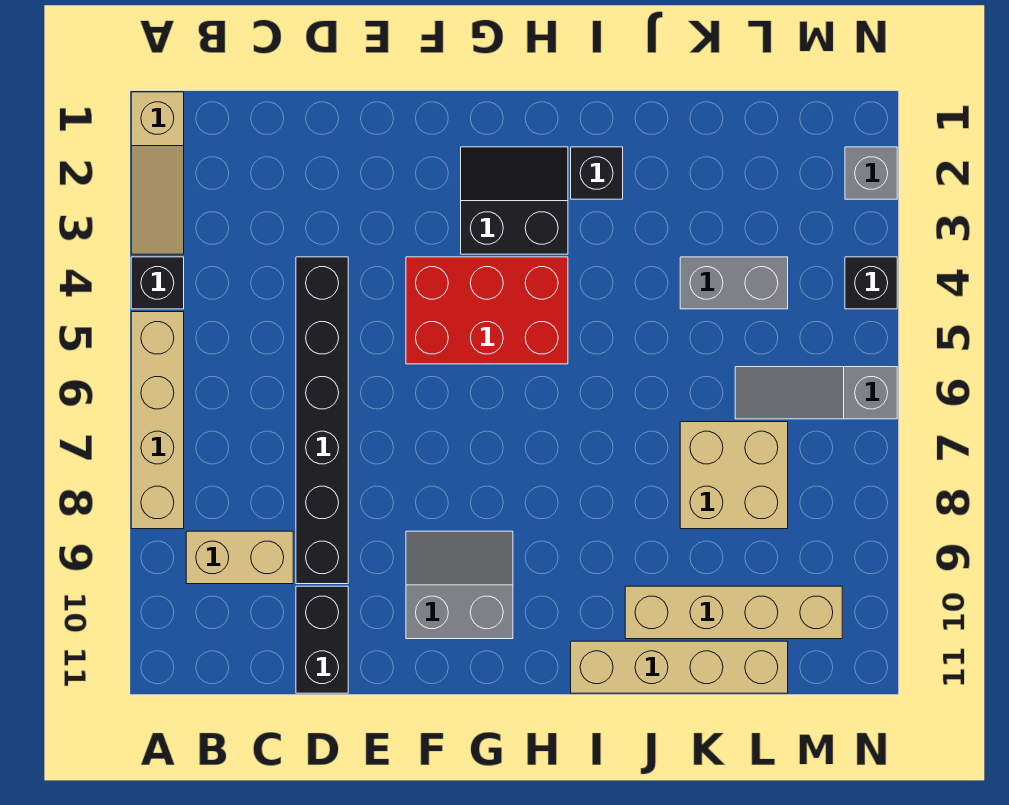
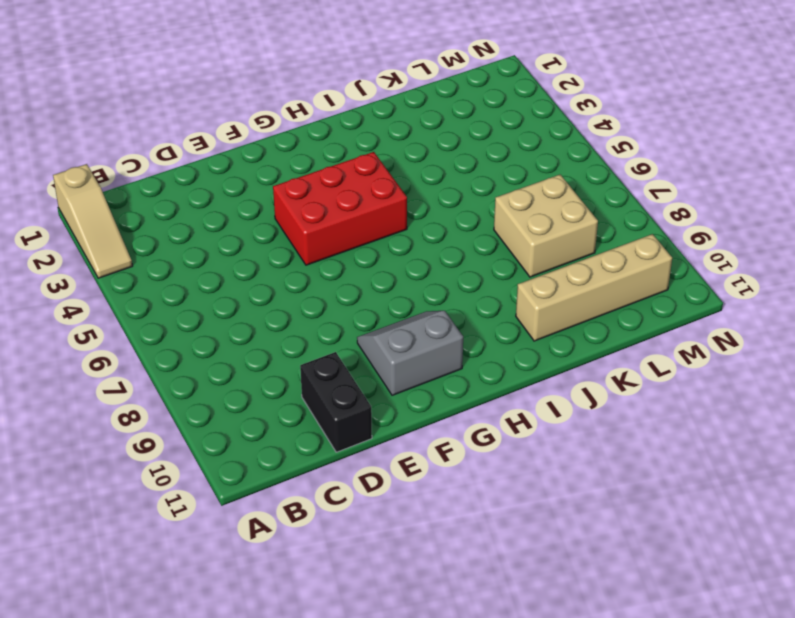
none -> black 1x1 brick [131,257,184,309]
none -> tan 1x4 brick [131,312,184,529]
none -> tan 1x2 brick [186,531,293,584]

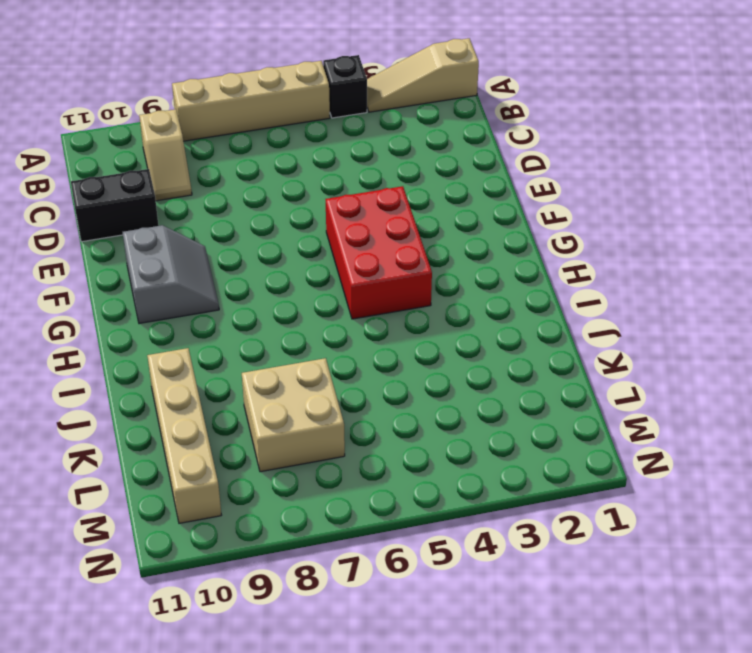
tan 1x2 slope [139,109,192,201] -> tan 1x2 brick [186,531,293,584]
none -> black 1x6 brick [296,257,348,584]
none -> black 2x2 slope [461,147,568,254]
none -> black 1x1 brick [571,147,623,199]

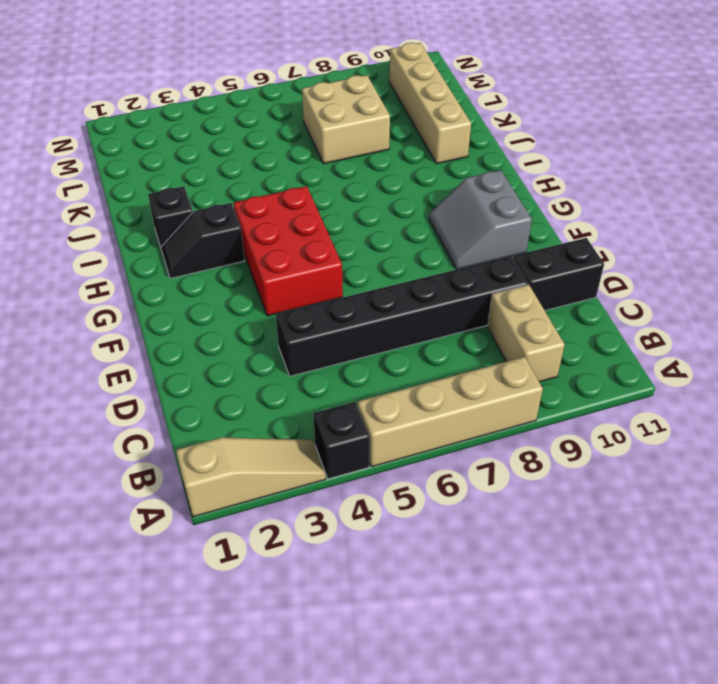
black 1x2 slope [161,203,245,278] -> black 2x2 slope [461,147,568,254]
none -> tan 1x4 brick [571,641,788,693]
none -> grey 1x2 brick [680,257,788,309]
none -> grey 1x3 slope [735,367,897,419]

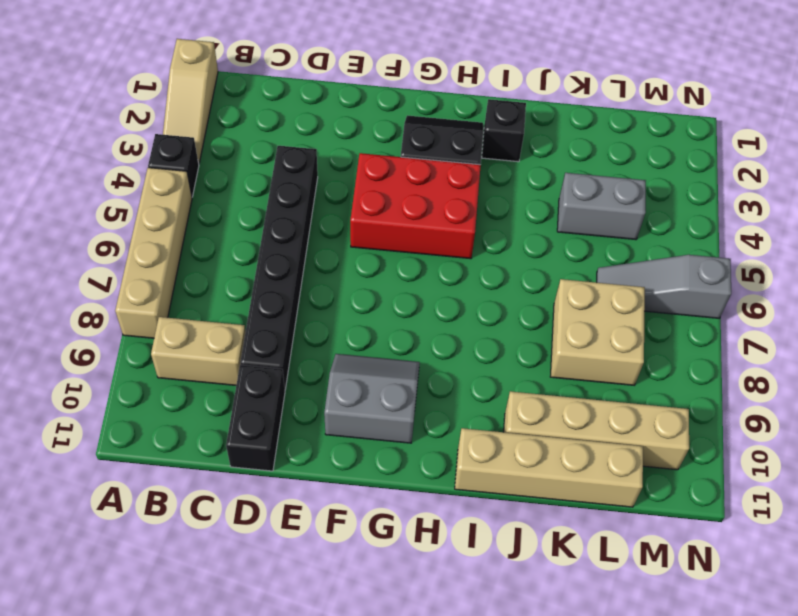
none -> grey 1x1 brick [845,147,897,199]
none -> black 1x1 brick [845,257,897,309]

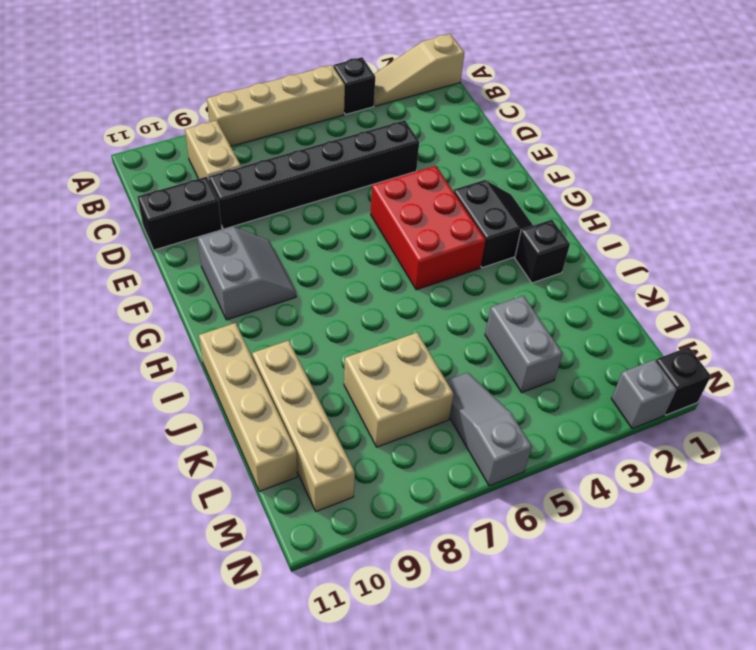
black 1x1 brick [656,347,711,415] -> black 1x1 brick moved to [845,257,897,309]

